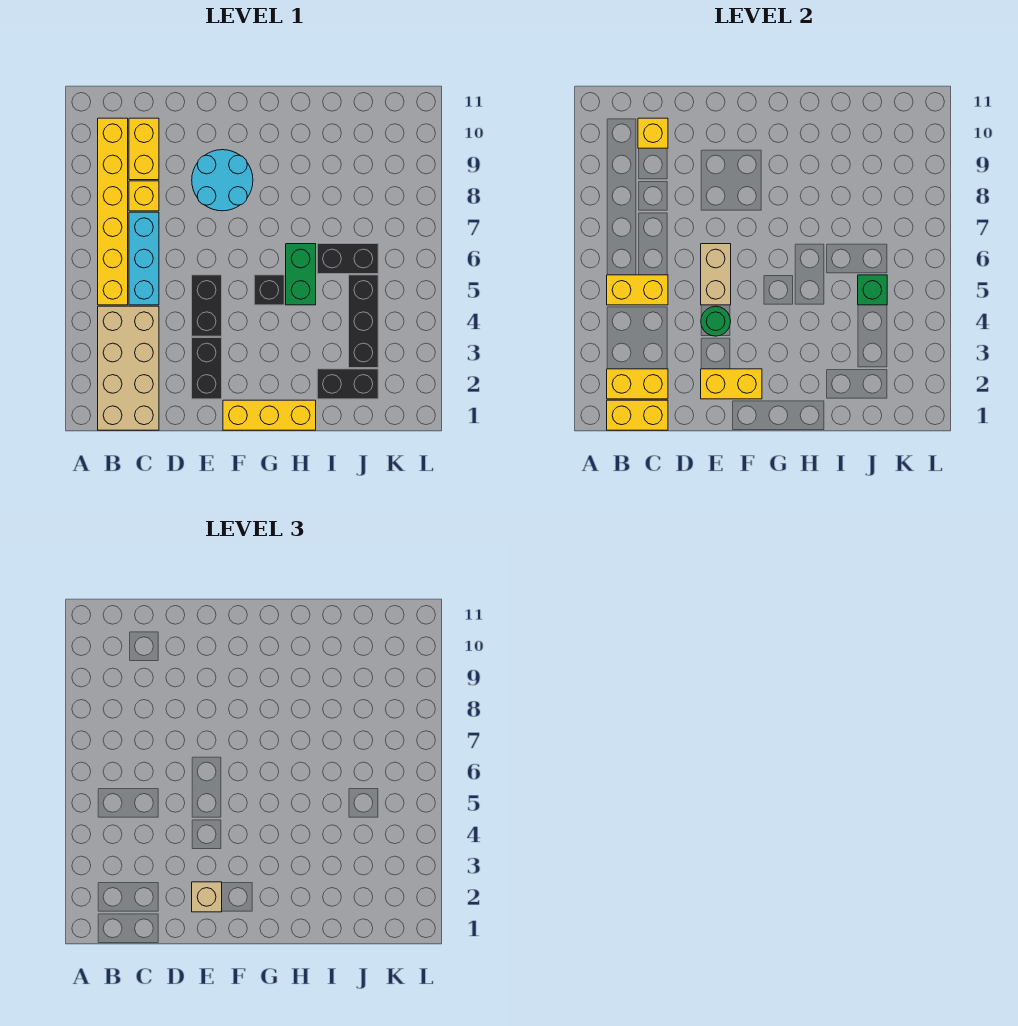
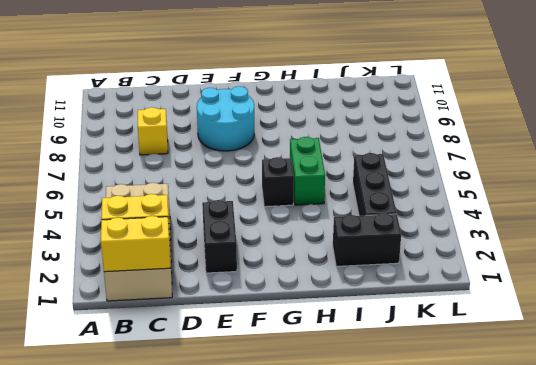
none -> yellow 1x6 brick [98,118,128,305]
none -> cyan 1x3 brick [129,212,159,305]
none -> yellow 1x2 brick [129,118,159,180]

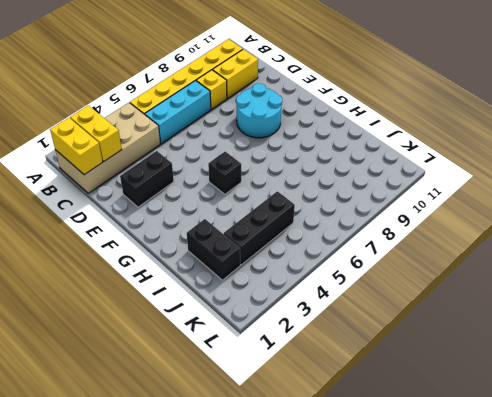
none -> black 1x2 brick [192,275,222,336]
none -> yellow 1x3 brick [223,400,316,430]
none -> green 1x2 brick [286,244,316,305]

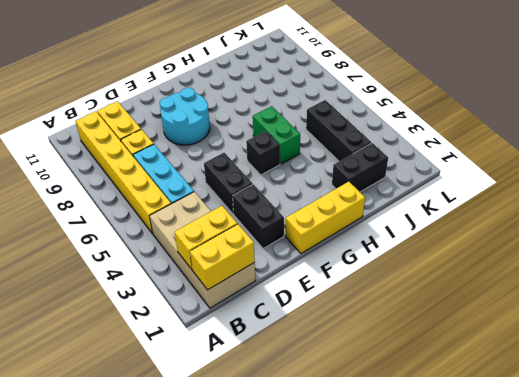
none -> black 1x2 brick [317,244,378,274]
none -> yellow 1x2 brick [607,275,668,305]
none -> yellow 1x1 brick [638,118,668,148]

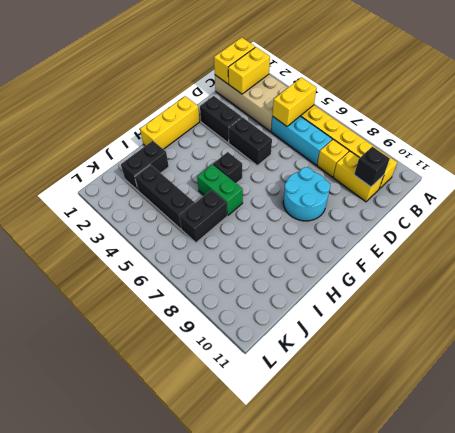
black 1x1 brick [354,147,390,187] -> yellow 1x1 brick [638,118,668,148]
none -> yellow 1x2 brick [701,369,762,399]
none -> green 1x1 round brick [701,306,731,336]
none -> tan 1x2 brick [701,244,731,305]

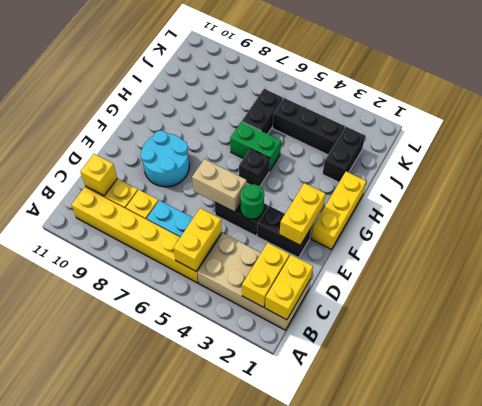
none -> green 1x1 brick [858,275,887,305]
none -> tan 1x1 brick [192,882,222,912]

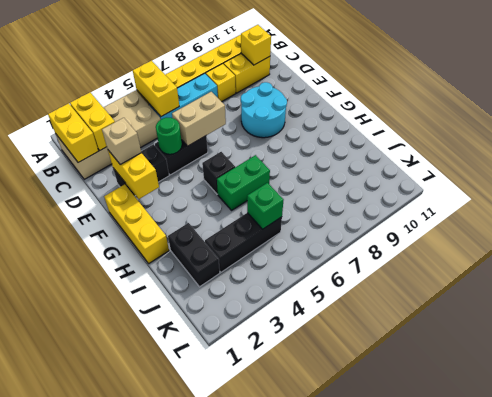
none -> black 1x2 brick [317,244,378,274]

